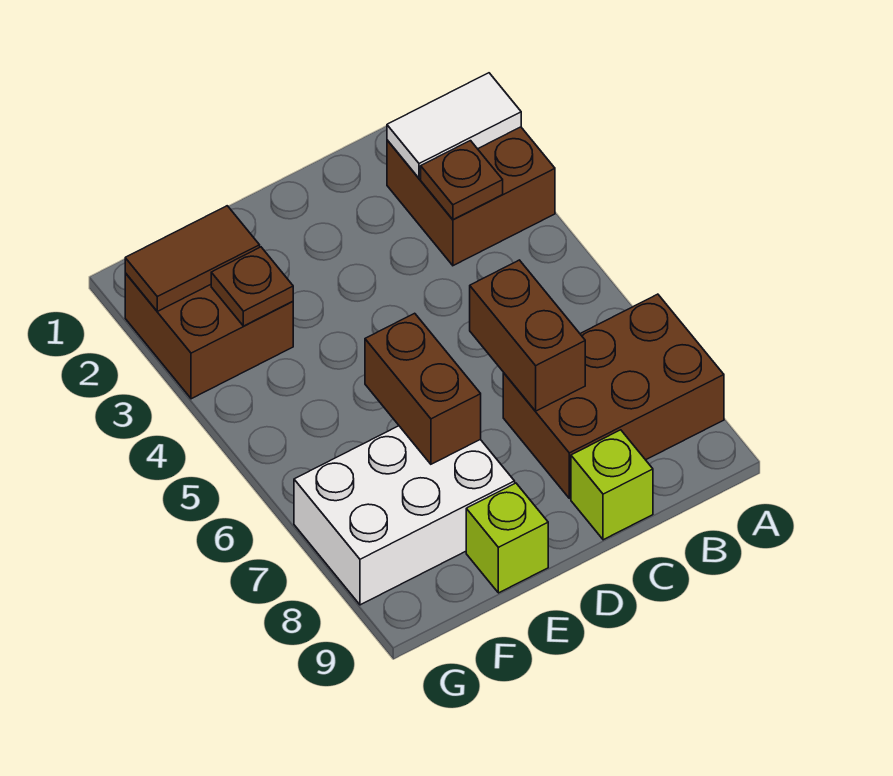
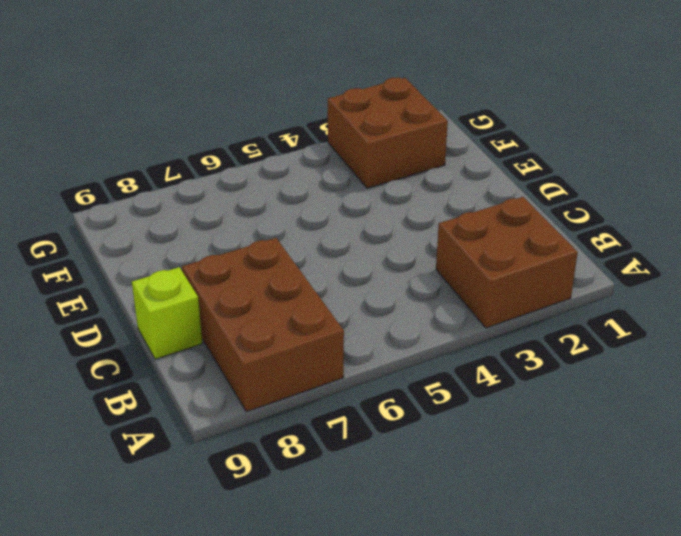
none -> white 2x3 brick [294,426,515,605]
none -> lime 1x1 brick [466,483,548,593]
none -> white 1x2 tile [387,73,521,178]

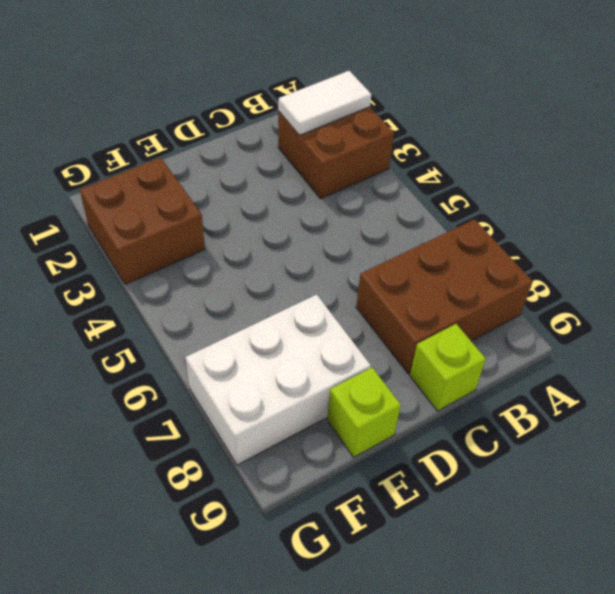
none -> brown 1x1 plate [421,141,503,220]
none -> brown 1x2 brick [470,260,585,411]
none -> brown 1x2 brick [365,313,481,464]

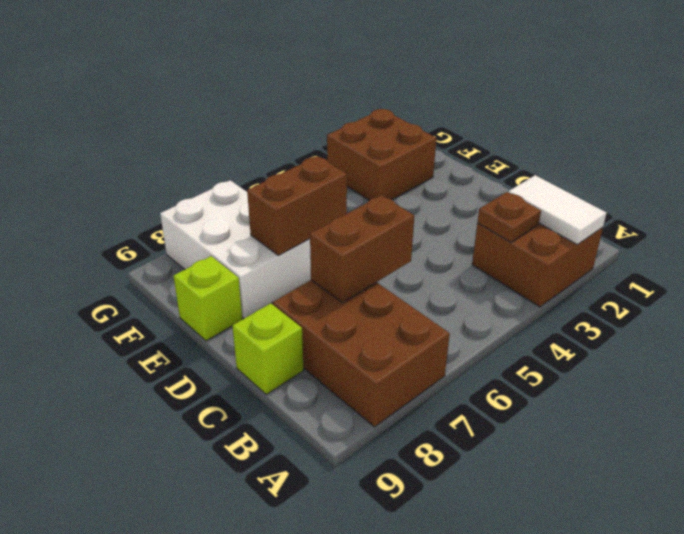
none -> brown 1x2 tile [125,206,260,311]
none -> brown 1x1 plate [211,247,293,326]

